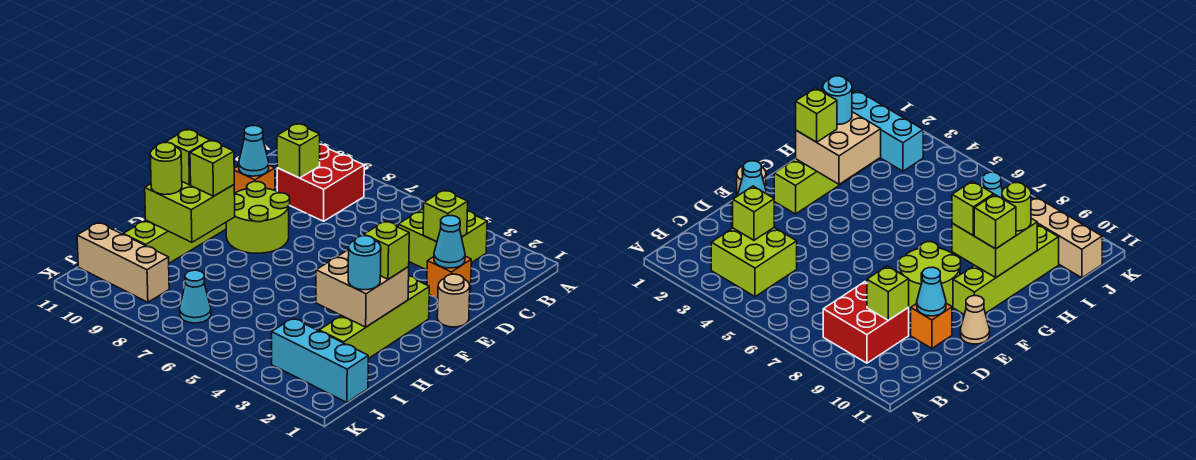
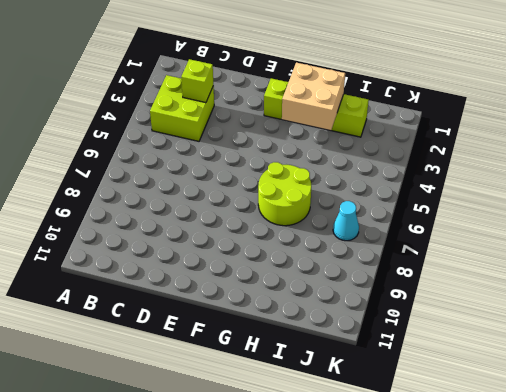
lime 2x2 round brick [258,162,311,226] -> lime 2x2 round brick moved to [226,182,290,253]
none -> red 2x2 brick [277,144,364,221]
none -> orange 1x1 brick [427,256,471,298]
none -> orange 1x1 brick [234,165,275,193]

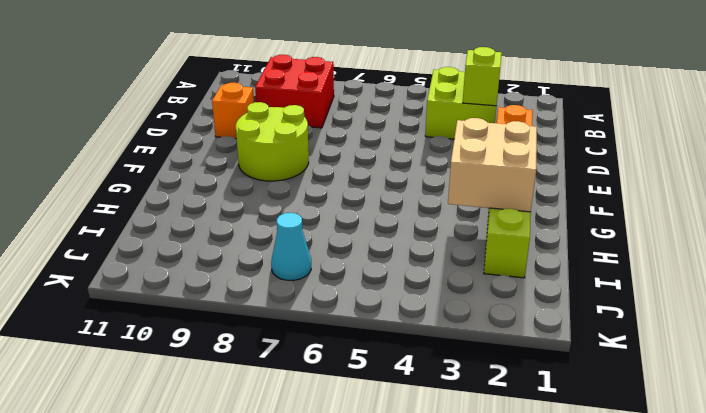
none -> tan 1x1 round brick [437,274,470,327]
none -> tan 1x1 cone [960,296,990,344]
none -> lime 1x4 brick [123,220,226,263]

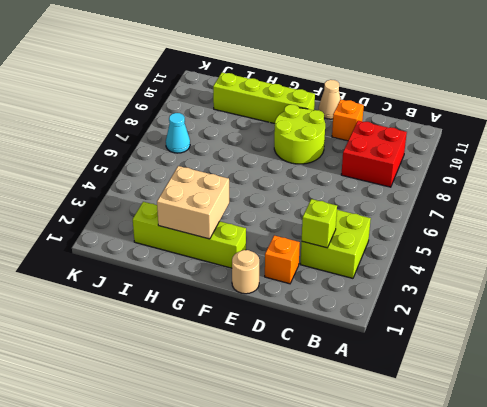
none -> cyan 1x3 brick [271,318,368,402]
none -> tan 1x3 brick [77,223,169,302]
none -> lime 1x1 brick [277,124,320,178]

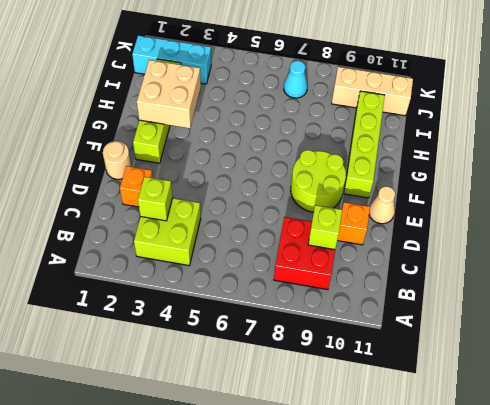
none -> cyan 1x1 cone [434,216,465,268]
none -> cyan 1x1 cone [239,126,269,176]
none -> lime 2x2 brick [145,182,235,242]

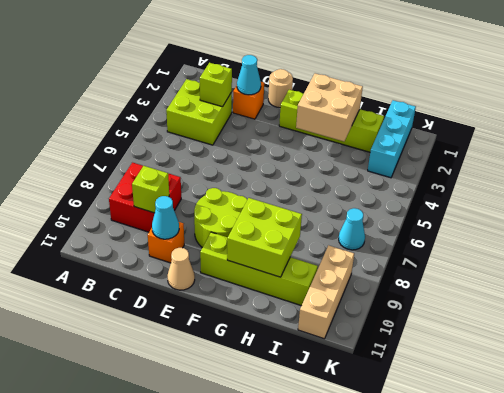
none -> lime 1x1 brick [364,221,409,279]
none -> lime 1x1 brick [190,141,234,196]
none -> lime 1x1 brick [167,130,210,185]

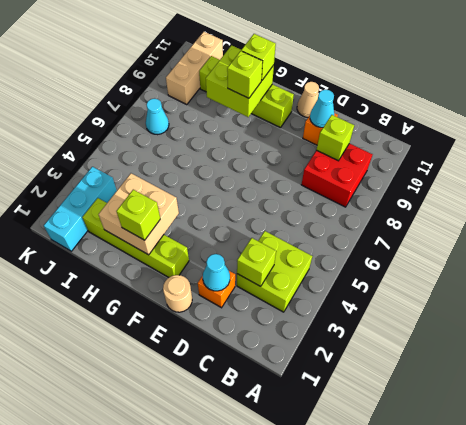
none -> lime 2x2 round brick [226,182,290,253]
none -> cyan 1x1 round brick [348,236,381,290]
none -> lime 1x1 round brick [150,142,182,195]

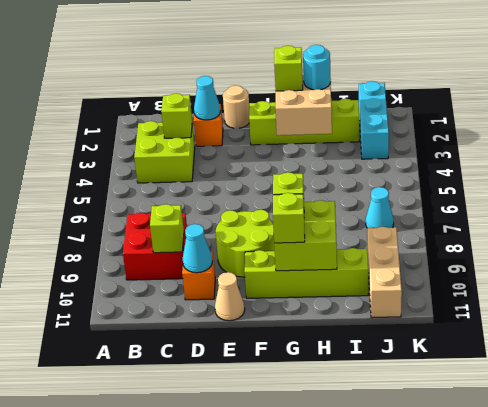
none -> lime 1x1 round brick [150,142,182,195]

